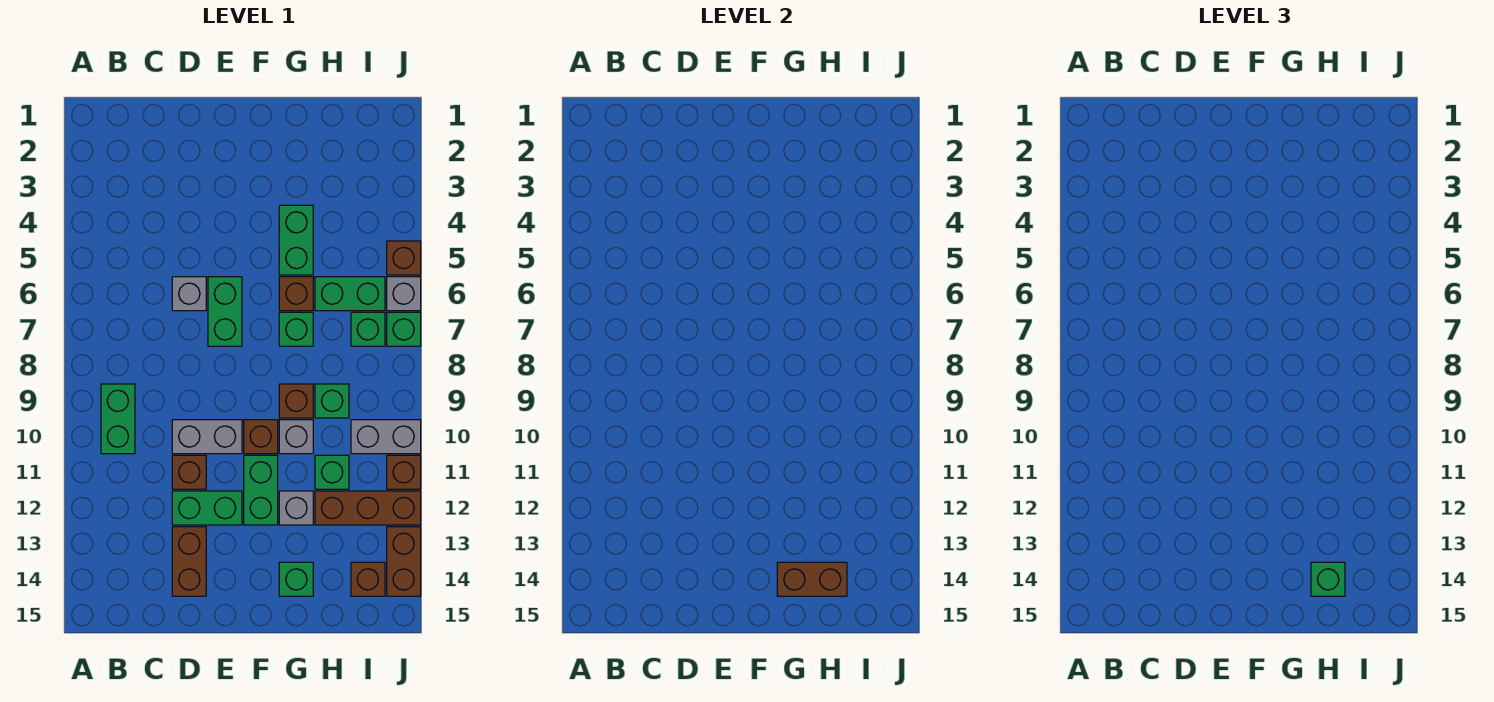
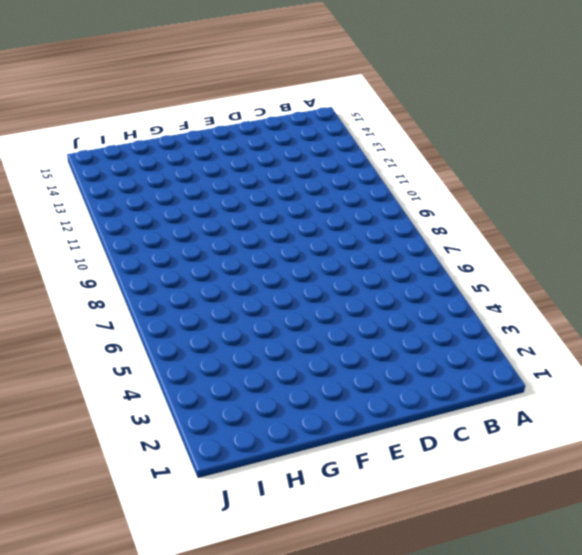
none -> green 1x2 brick [101,384,135,454]
none -> grey 1x1 brick [172,277,206,311]
none -> grey 1x2 brick [172,420,242,454]
none -> brown 1x1 brick [172,455,206,489]

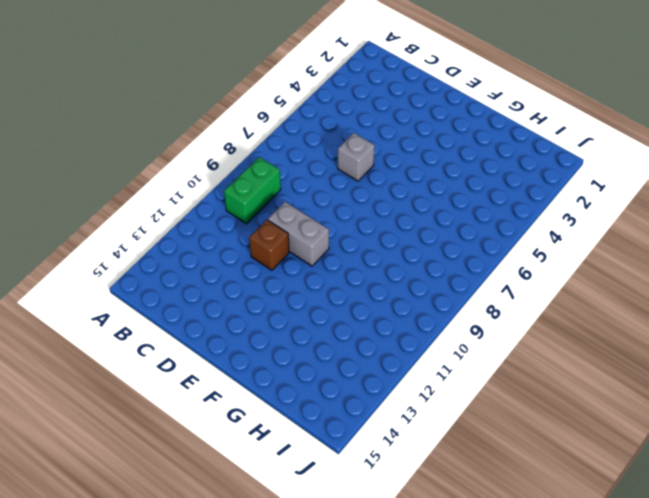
none -> green 1x2 brick [172,491,242,525]
none -> brown 1x2 brick [172,527,206,596]
none -> green 1x2 brick [208,277,242,346]
none -> brown 1x1 brick [244,420,278,454]

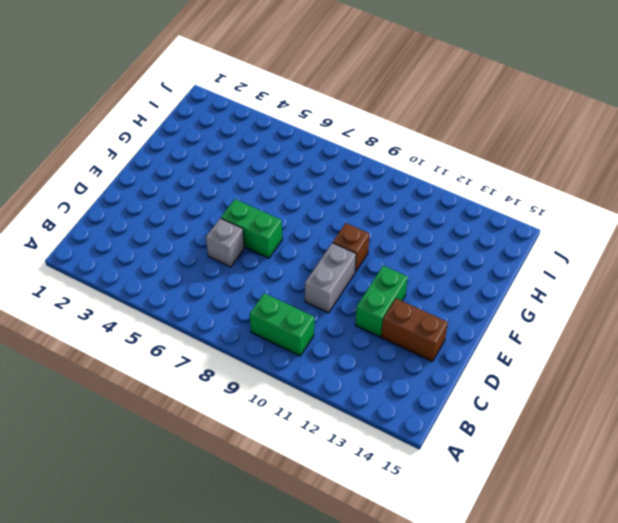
none -> brown 1x1 brick [172,455,206,489]
none -> green 1x2 brick [244,455,278,525]
none -> green 1x2 brick [279,205,313,275]
none -> brown 1x1 brick [279,277,313,311]

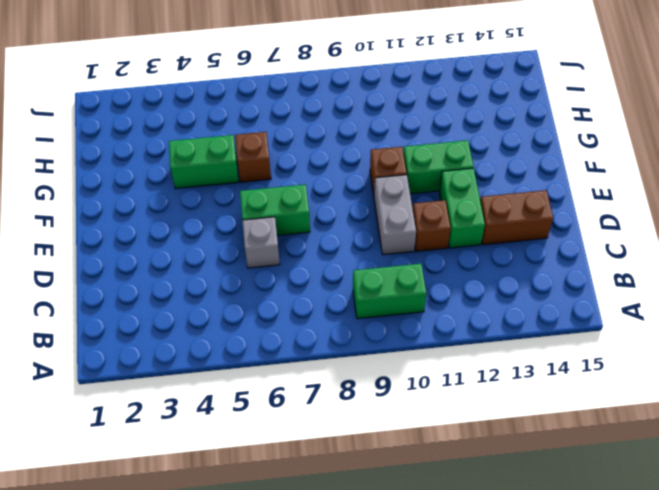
none -> green 1x1 brick [279,312,313,346]
none -> brown 1x1 brick [279,384,313,418]
none -> grey 1x1 brick [279,420,313,454]
none -> grey 1x1 brick [279,491,313,525]

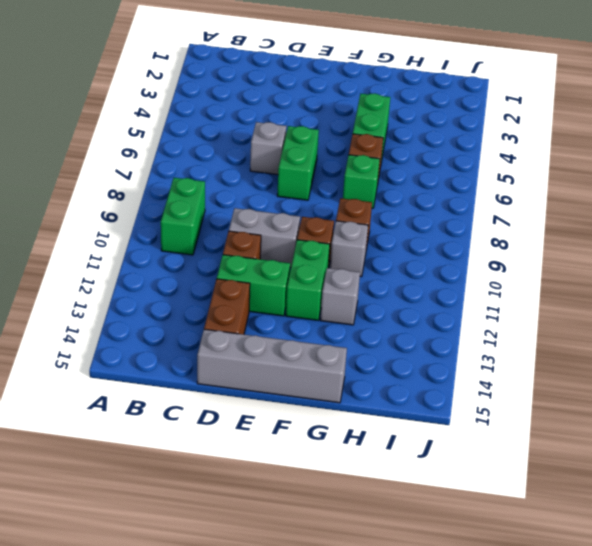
grey 1x4 brick [197,329,347,403] -> none
none -> green 1x1 brick [279,562,313,596]
none -> green 1x2 brick [315,277,385,311]
none -> green 1x1 brick [315,384,349,418]
none -> green 1x1 brick [315,455,349,489]

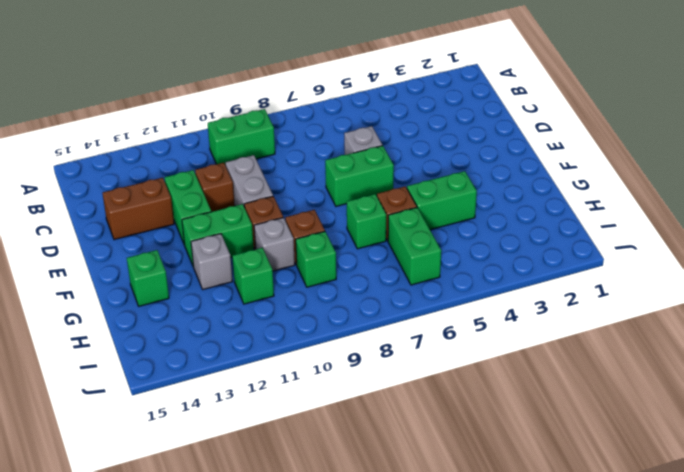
none -> brown 1x3 brick [315,491,421,525]
none -> green 1x1 brick [351,312,385,346]
none -> grey 1x2 brick [351,420,421,454]
none -> brown 1x1 brick [351,562,385,596]

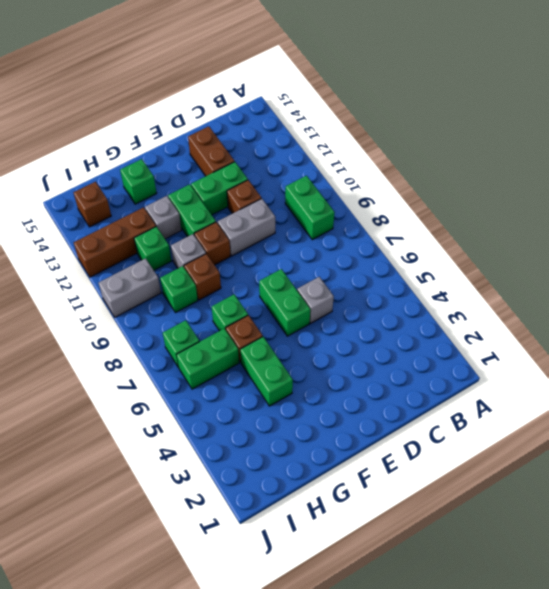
none -> brown 1x1 brick [387,241,421,275]
none -> grey 1x1 brick [387,277,421,311]
none -> green 1x1 brick [387,312,421,346]
none -> brown 1x1 brick [387,455,421,489]

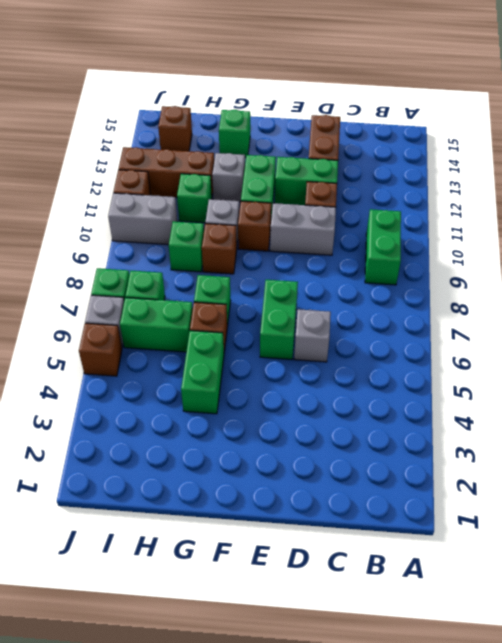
none -> brown 1x2 brick [387,527,421,596]
none -> brown 1x2 brick [777,562,847,596]
none -> green 1x1 brick [1311,562,1345,596]

